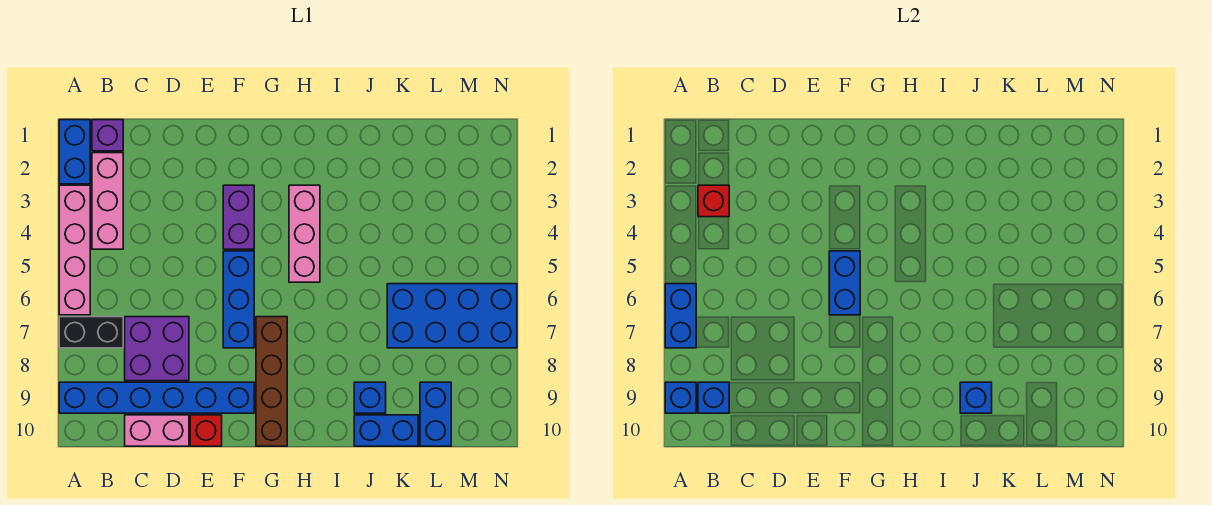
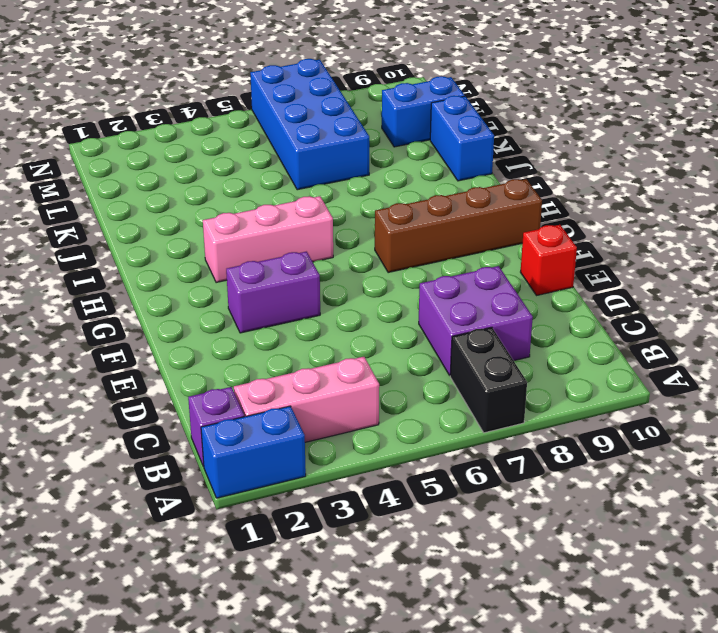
none -> pink 1x4 brick [59,185,90,315]
none -> blue 1x6 brick [59,382,254,413]
none -> pink 1x2 brick [125,415,189,446]

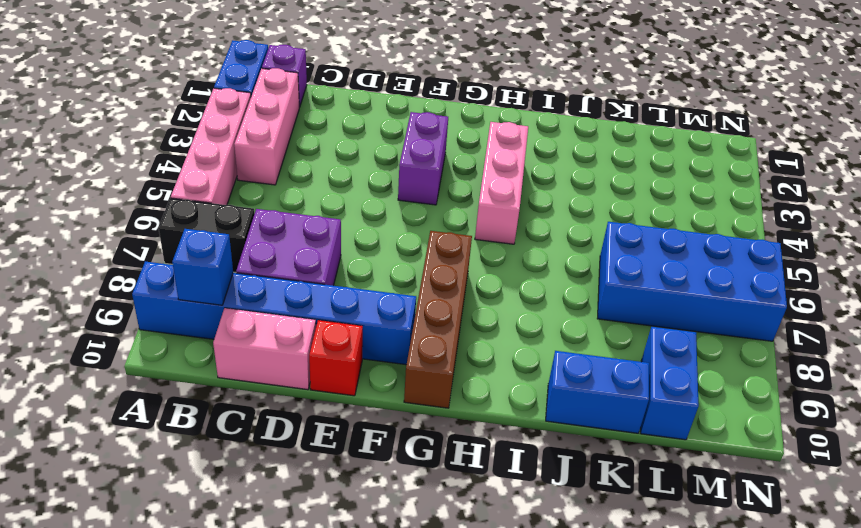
none -> blue 1x3 brick [223,251,254,348]
none -> blue 1x1 brick [354,382,386,413]
none -> blue 1x2 brick [665,284,696,348]

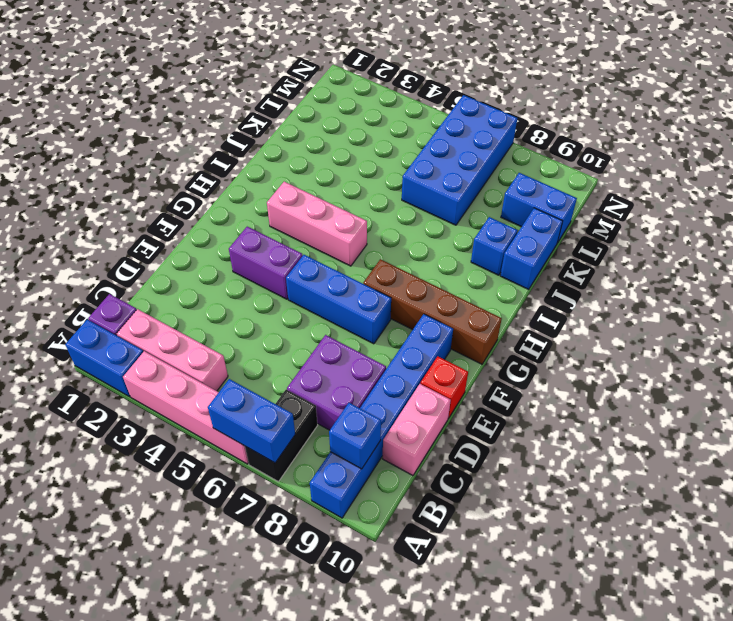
none -> blue 1x1 brick [665,382,696,413]
none -> red 1x1 brick [698,185,729,217]
none -> blue 1x2 brick [829,251,860,315]

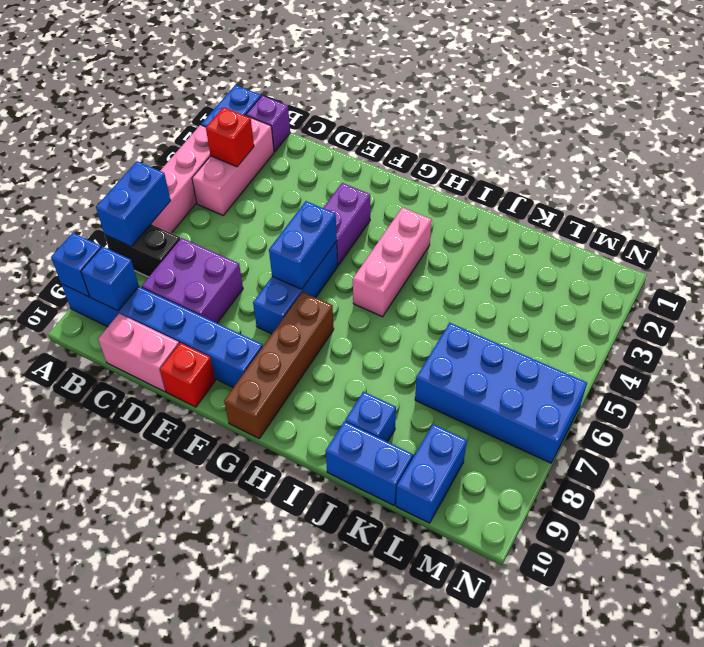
none -> blue 1x1 brick [960,382,992,413]

